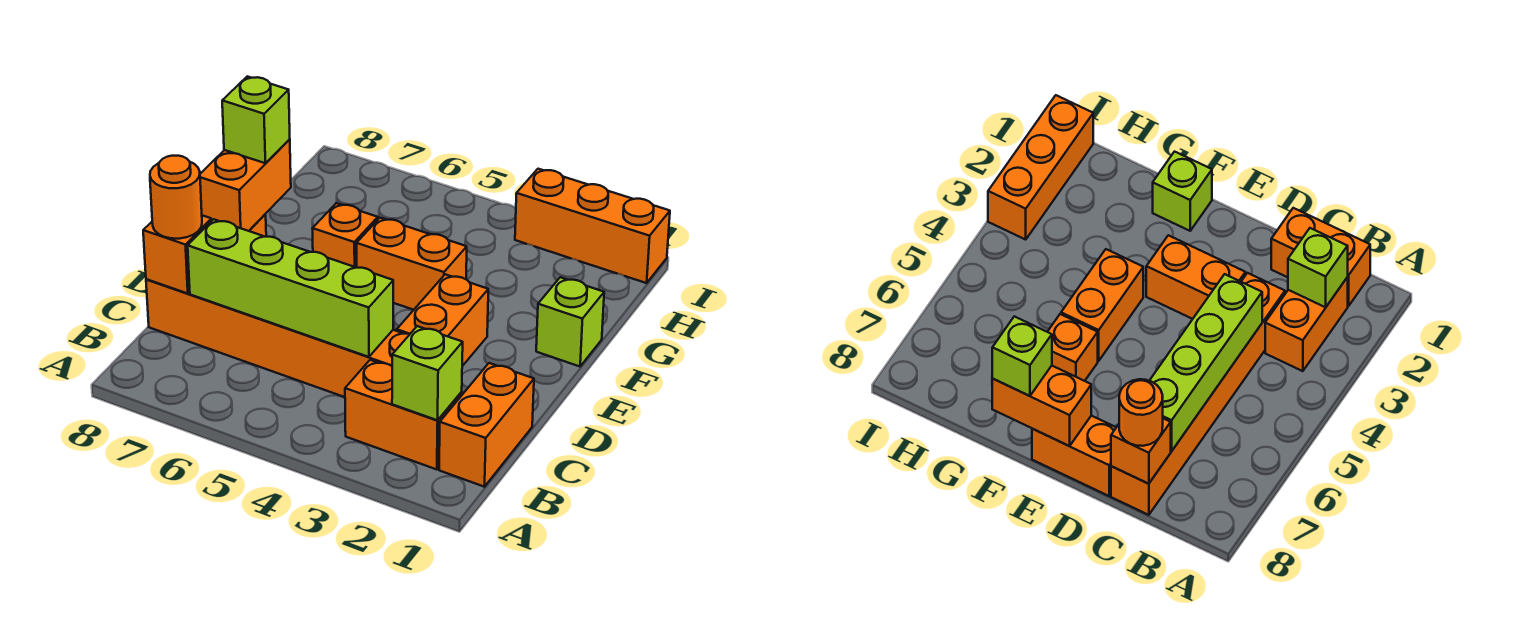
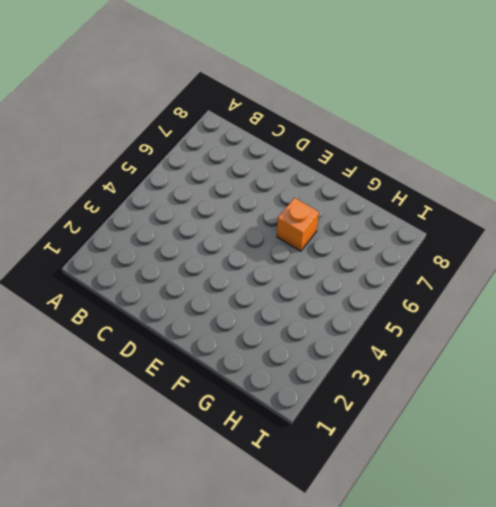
none -> orange 1x2 brick [439,363,534,487]
none -> orange 1x2 brick [345,360,462,470]
none -> orange 1x6 brick [146,279,410,397]

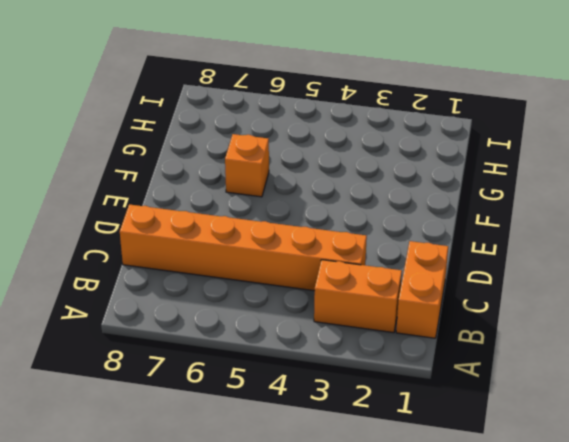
none -> orange 1x2 brick [397,274,488,366]
none -> orange 1x2 brick [1032,416,1116,496]
none -> lime 1x1 brick [536,277,604,366]

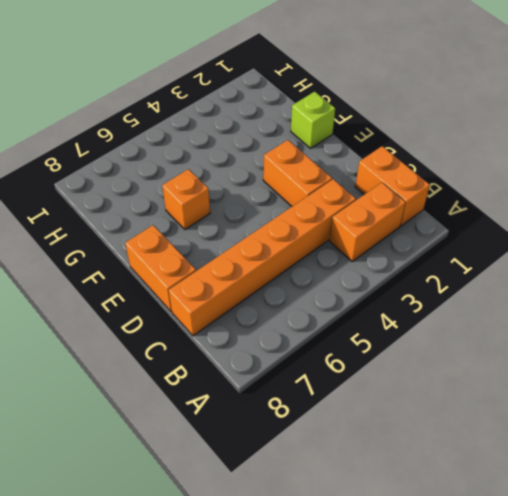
none -> orange 1x2 brick [357,218,467,310]
none -> orange 1x3 brick [515,169,670,283]
none -> lime 1x1 brick [392,326,463,420]

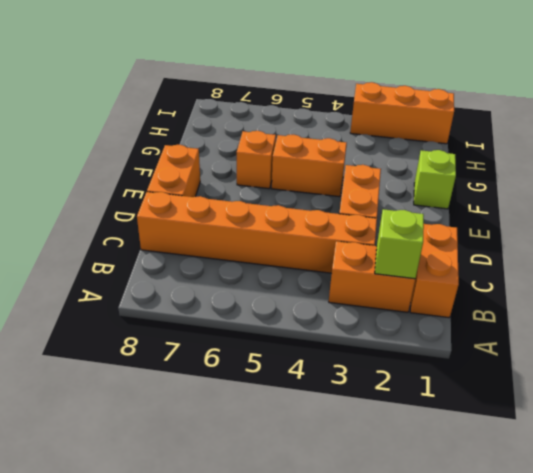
none -> lime 1x4 brick [188,219,393,357]
none -> orange 1x1 brick [143,215,212,293]
none -> orange 1x2 brick [200,139,291,231]

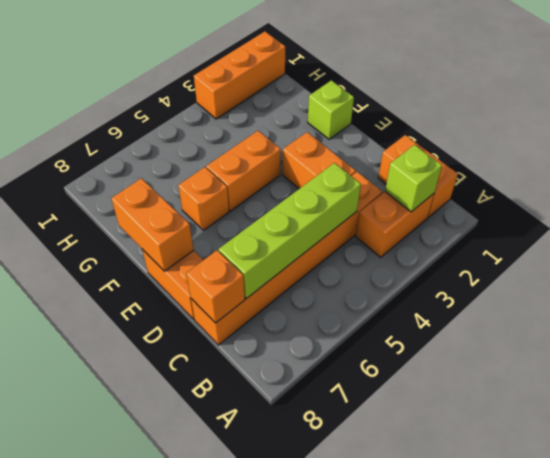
none -> orange 1x1 round brick [150,156,202,239]
none -> lime 1x1 brick [222,76,290,163]

